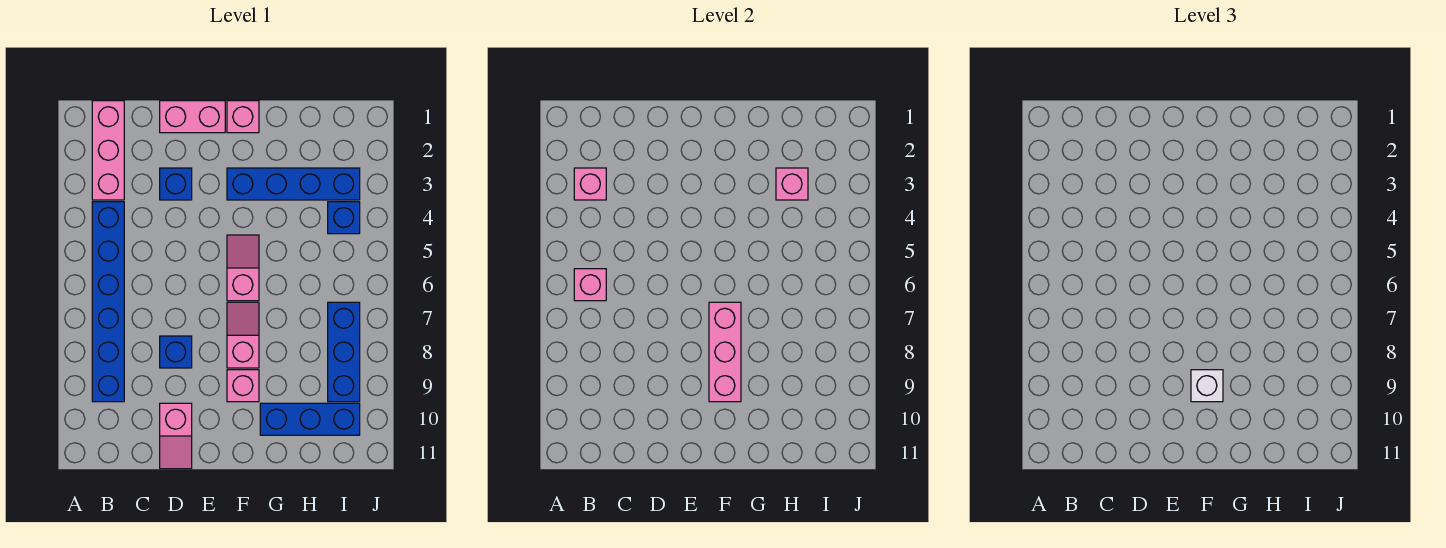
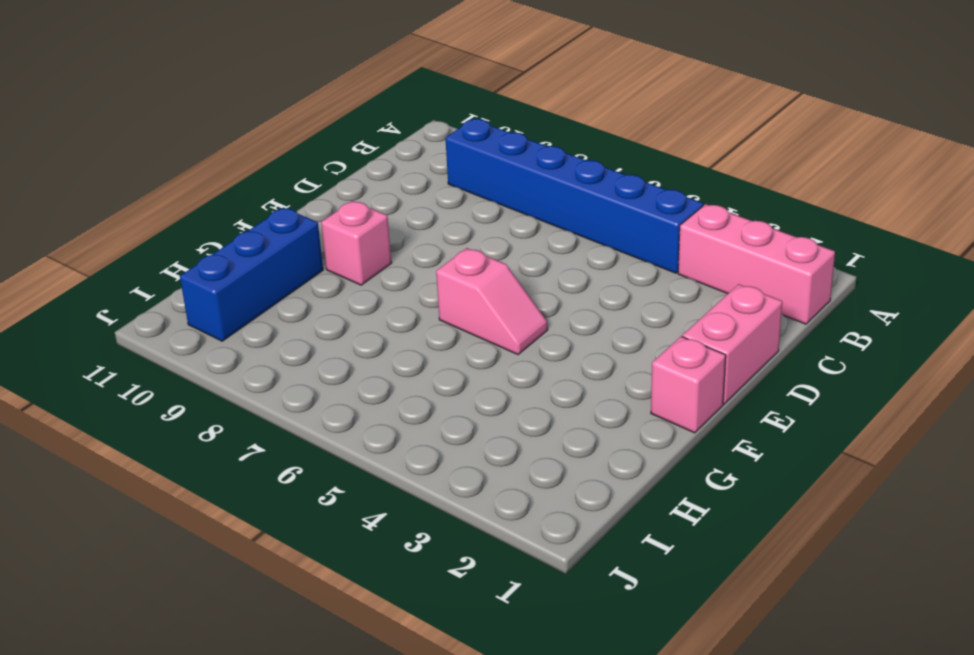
none -> blue 1x1 brick [160,168,192,200]
none -> blue 1x1 brick [160,336,192,368]
none -> pink 1x2 slope [160,403,192,469]

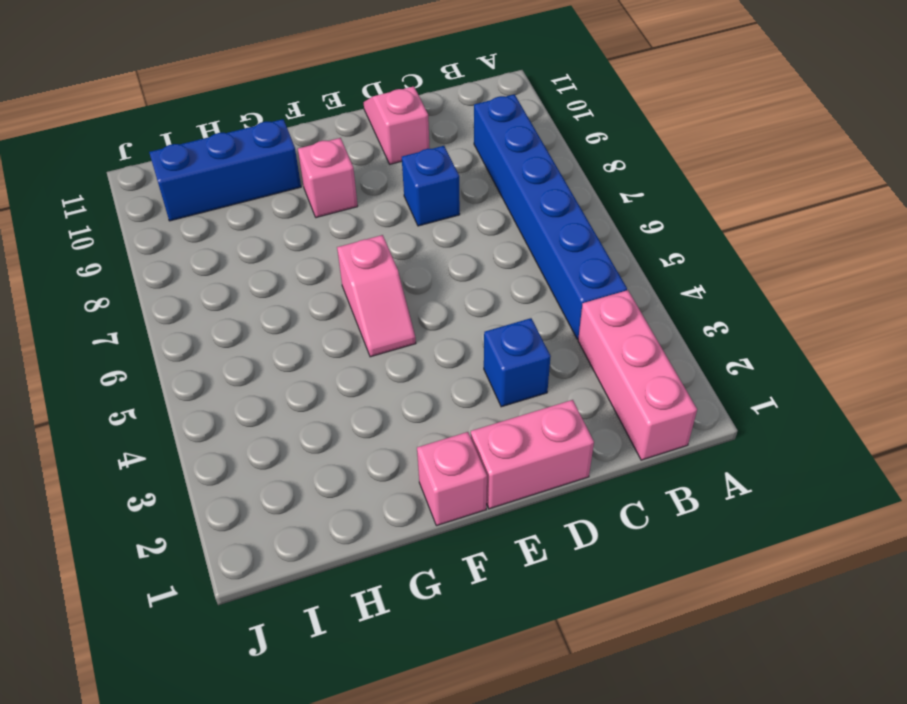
none -> blue 1x4 brick [227,168,360,200]
none -> pink 1x2 slope [227,302,259,368]
none -> blue 1x1 brick [328,202,360,234]

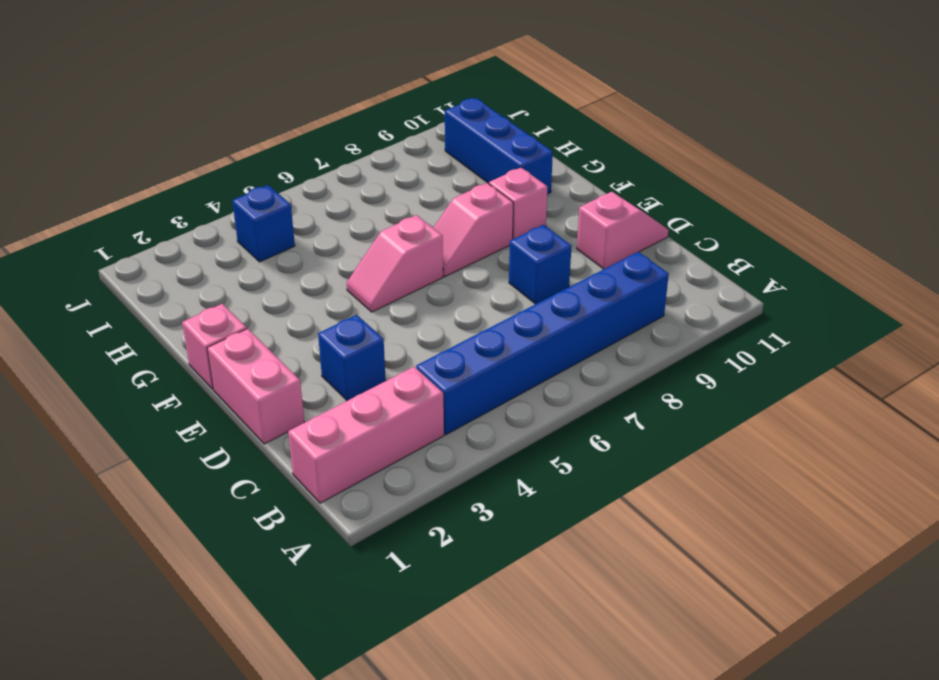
none -> blue 1x4 brick [227,168,360,200]
none -> blue 1x3 brick [328,302,360,402]
none -> pink 1x1 brick [574,168,606,200]

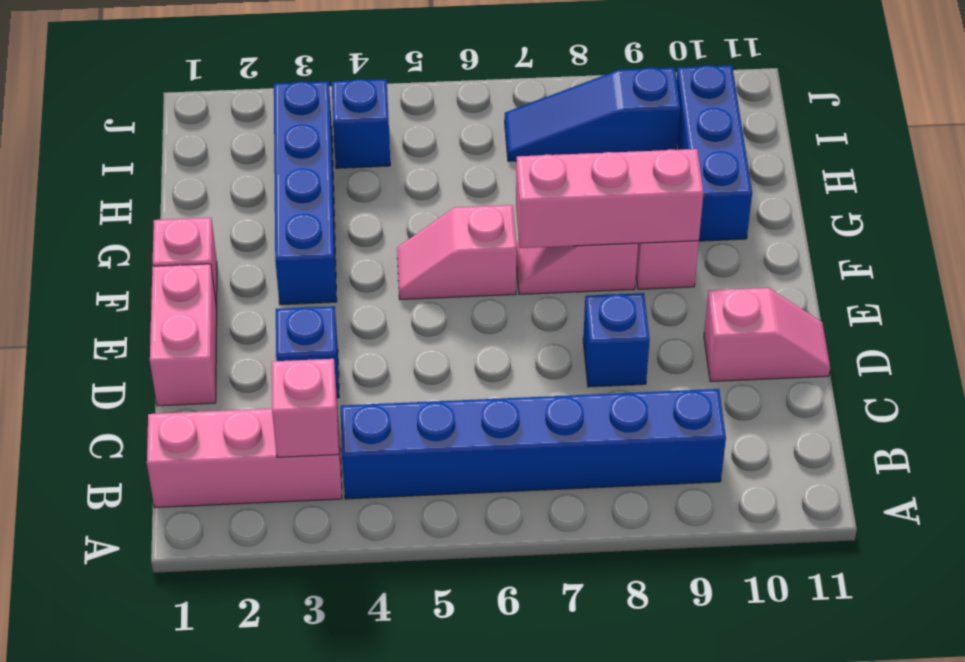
blue 1x3 slope [505,68,680,161] -> blue 1x3 brick [328,302,360,402]
none -> pink 1x1 brick [574,269,606,301]
none -> pink 1x1 brick [776,168,808,200]
none -> white 1x1 brick [1191,370,1223,402]

